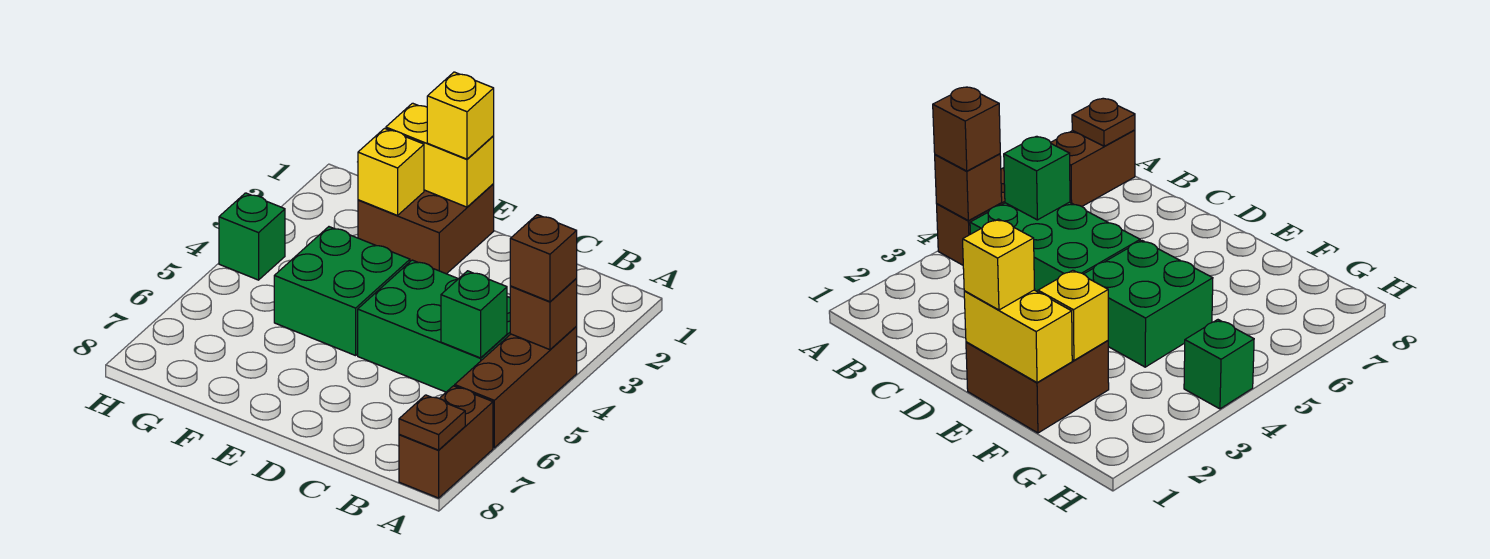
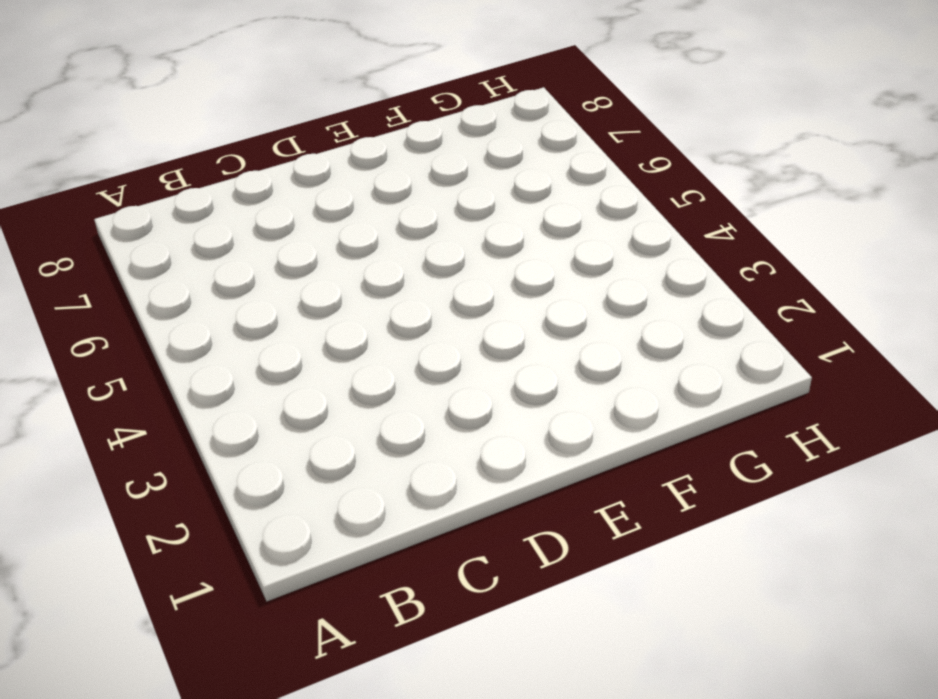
none -> brown 1x3 brick [455,327,577,448]
none -> brown 1x2 brick [399,386,493,498]
none -> green 2x3 brick [358,260,510,392]

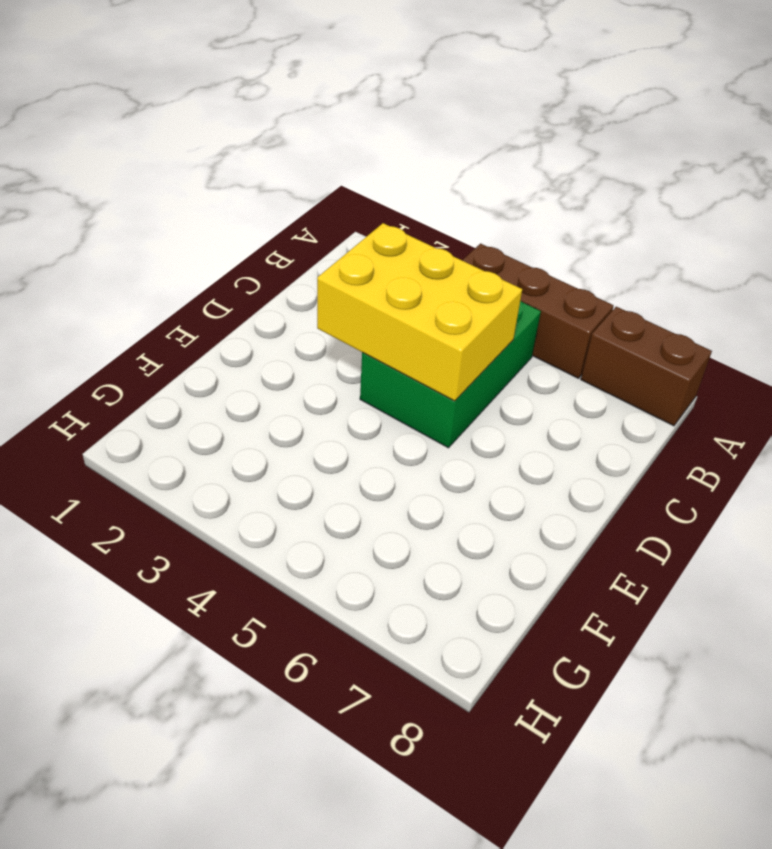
yellow 2x3 brick [317,223,522,401] -> none
none -> brown 2x2 brick [358,184,494,274]
none -> green 2x2 brick [274,227,410,356]
none -> green 1x1 brick [219,193,285,280]

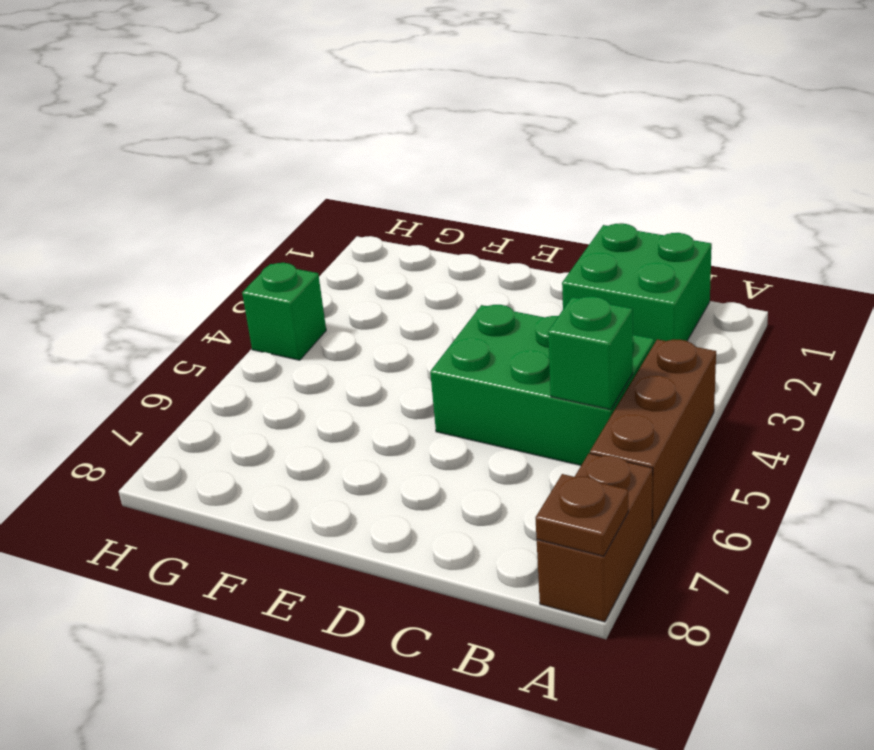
green 2x2 brick [562,223,712,344] -> green 2x2 brick moved to [274,227,410,356]
none -> brown 2x2 brick [358,184,494,274]
none -> brown 1x1 brick [510,279,577,350]
none -> yellow 1x2 brick [386,103,494,207]

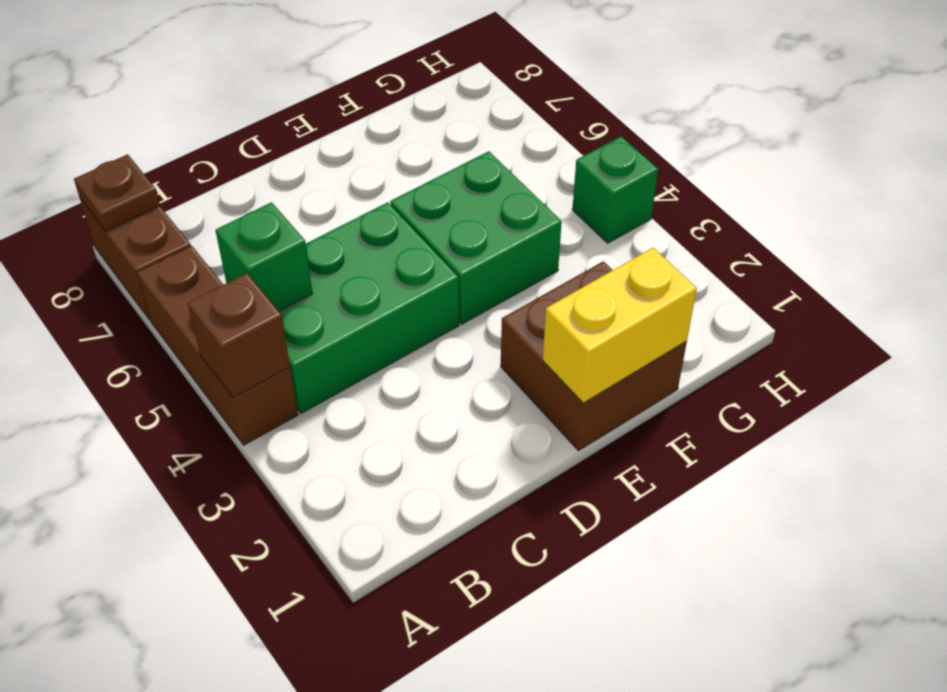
none -> yellow 1x1 brick [358,128,424,215]
none -> brown 1x1 brick [510,215,577,302]
none -> yellow 1x1 brick [427,72,494,159]

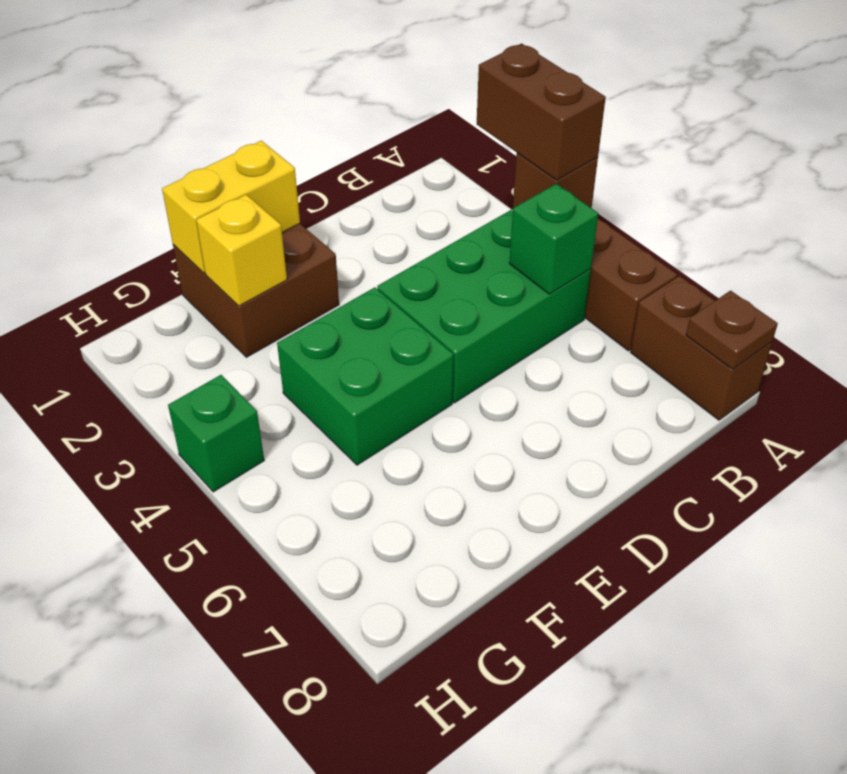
brown 1x2 brick [477,44,606,180] -> brown 1x1 brick [510,215,577,302]
none -> yellow 1x1 brick [427,72,494,159]

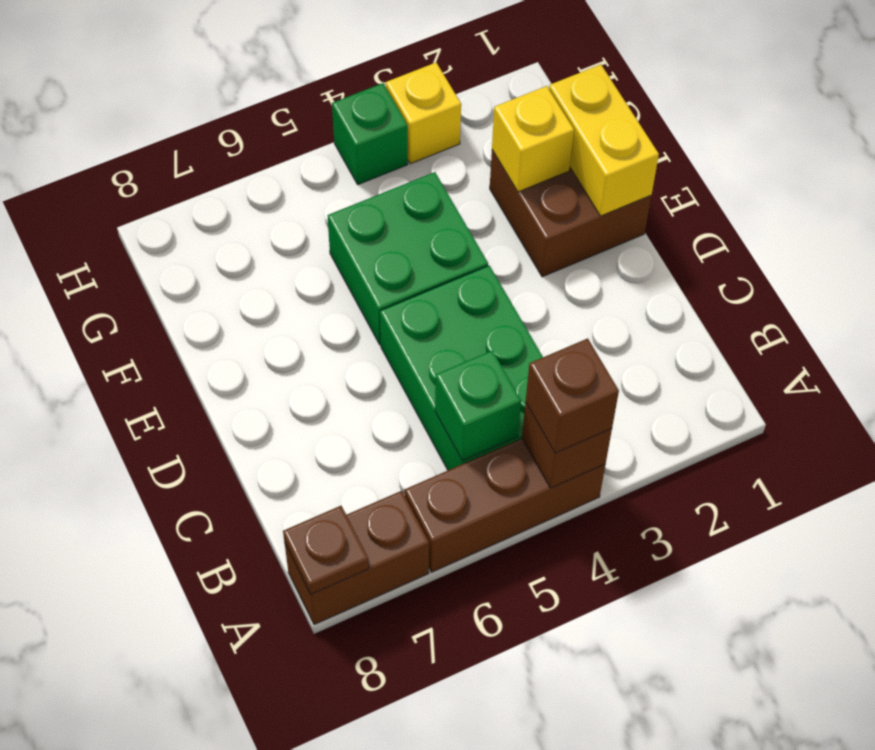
yellow 1x1 brick [386,63,461,164] -> yellow 1x1 brick moved to [427,72,494,159]

